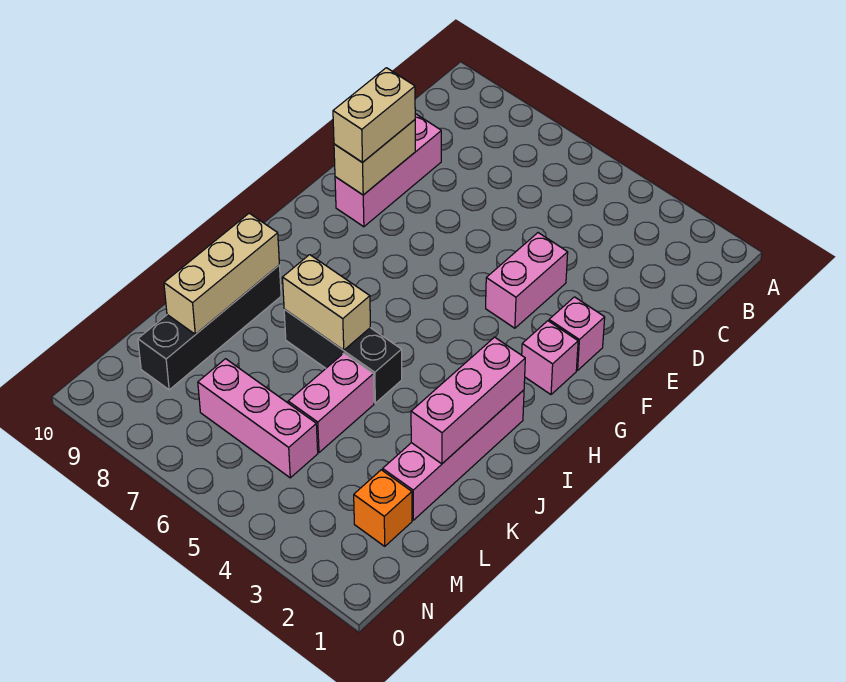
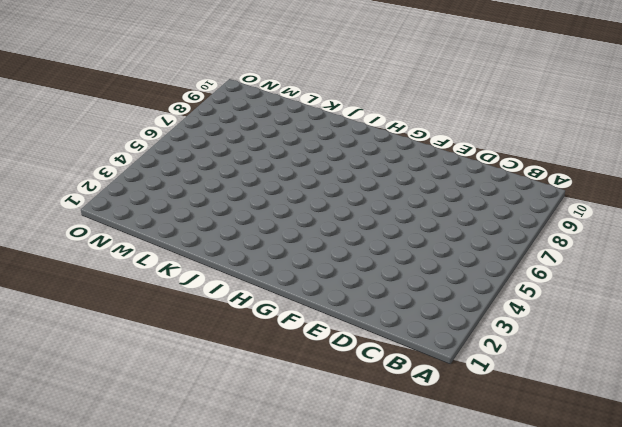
none -> pink 1x3 brick [335,114,441,227]
none -> pink 1x2 brick [486,233,568,328]
none -> pink 1x1 brick [549,297,605,370]

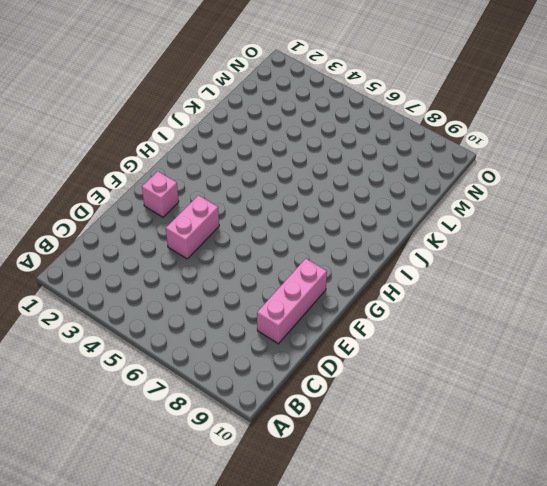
none -> pink 1x1 brick [522,321,578,394]
none -> pink 1x4 brick [383,390,524,520]
none -> black 1x3 brick [284,309,402,403]

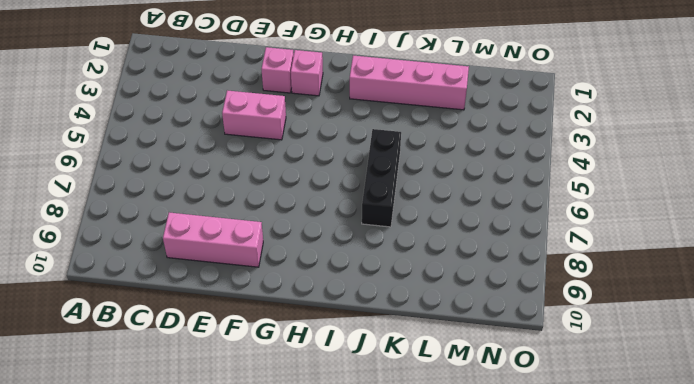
none -> black 1x4 brick [138,265,281,390]
none -> pink 1x2 brick [288,353,374,452]
none -> orange 1x1 brick [354,470,412,546]

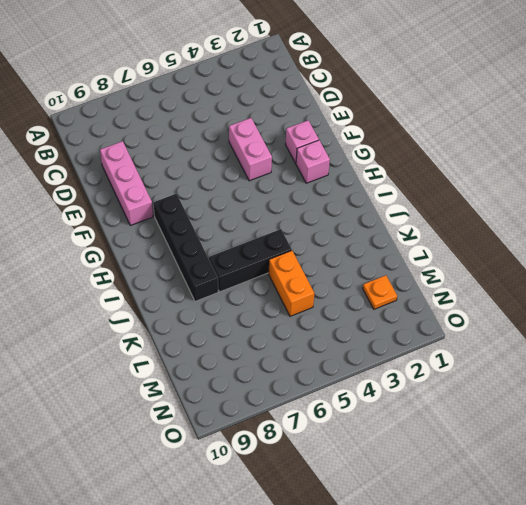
black 1x4 brick [154,194,218,301] -> black 1x4 brick moved to [138,265,281,390]
orange 1x2 brick [268,251,314,316] -> pink 1x2 brick [288,353,374,452]
orange 1x1 plate [363,275,397,309] -> orange 1x1 brick [354,470,412,546]
none -> pink 1x4 brick [383,390,524,520]
none -> pink 1x3 brick [198,359,318,478]
none -> tan 1x2 brick [334,120,415,195]

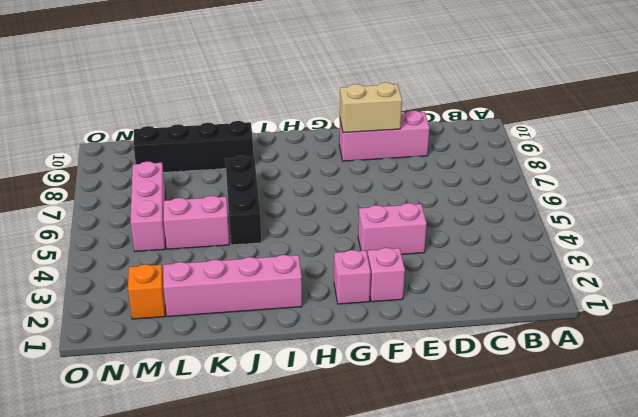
none -> pink 1x3 brick [411,337,525,464]
none -> tan 1x2 brick [283,255,370,350]
none -> tan 1x3 brick [164,213,279,334]

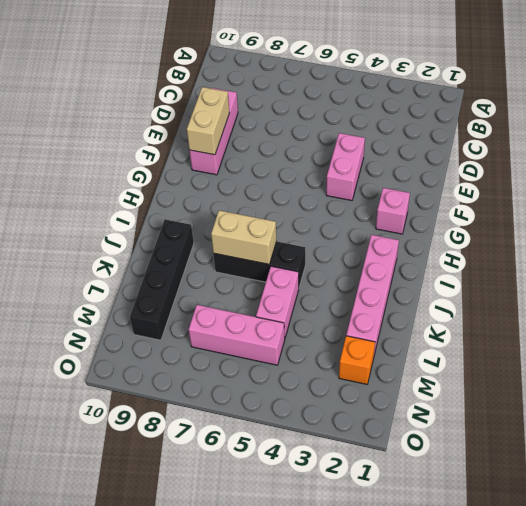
none -> pink 1x1 brick [549,297,605,370]
none -> pink 1x3 brick [411,337,525,464]
none -> tan 1x3 brick [164,213,279,334]

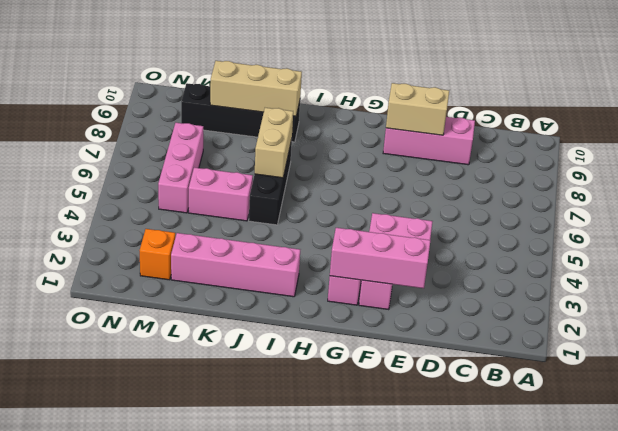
pink 1x3 brick [330,228,430,288] -> pink 1x3 brick moved to [411,337,525,464]
none -> tan 1x2 brick [333,68,415,163]

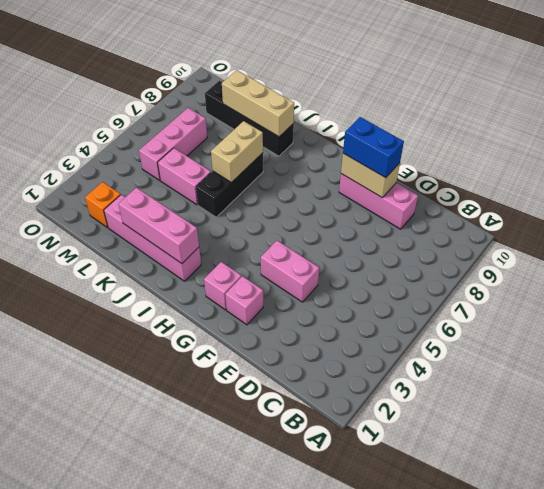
blue 1x2 brick [343,117,404,178] -> tan 1x2 brick [333,68,415,163]

